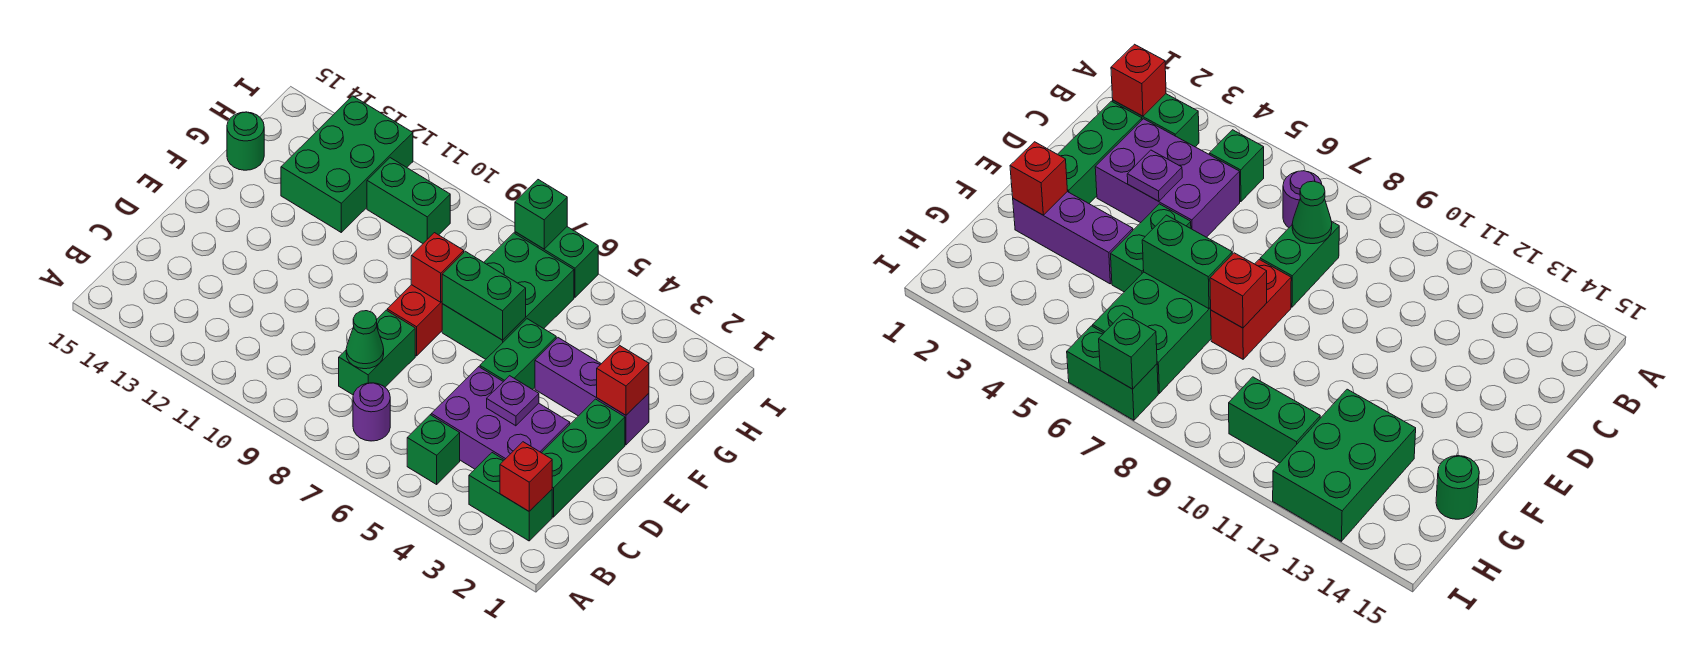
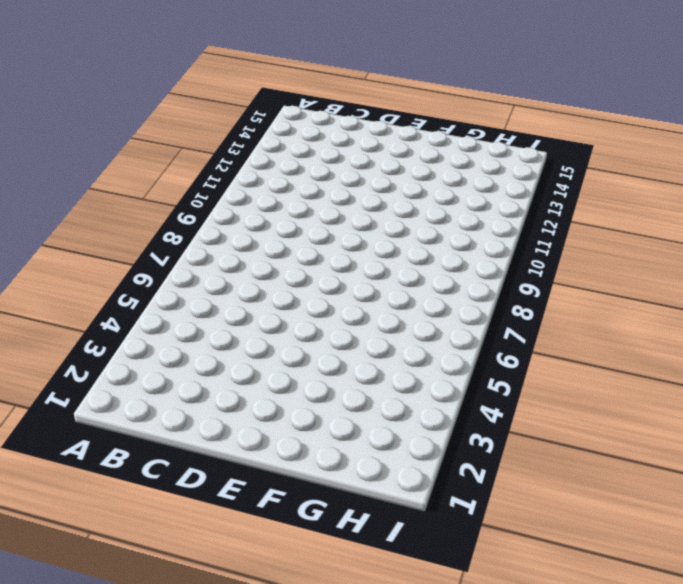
none -> green 1x2 brick [469,453,552,541]
none -> green 1x1 brick [407,415,460,484]
none -> purple 1x1 round brick [353,383,390,441]

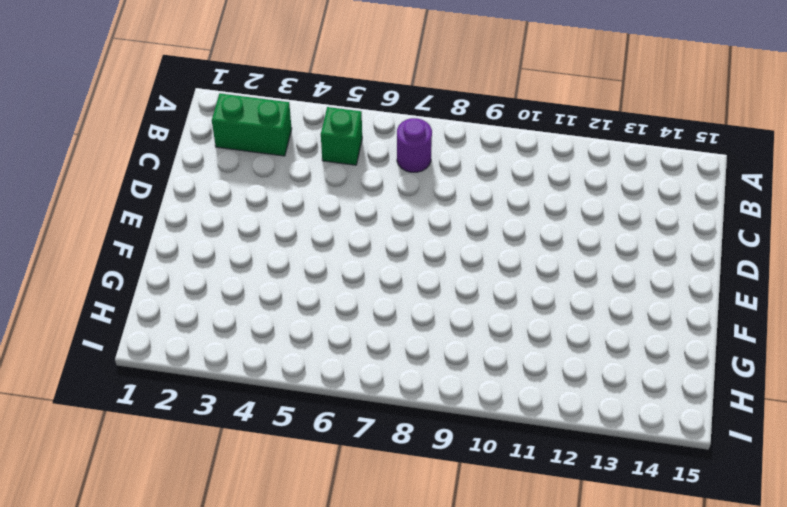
none -> green 1x3 brick [542,399,625,517]
none -> purple 2x3 brick [431,367,570,469]
none -> green 1x2 brick [339,310,415,395]

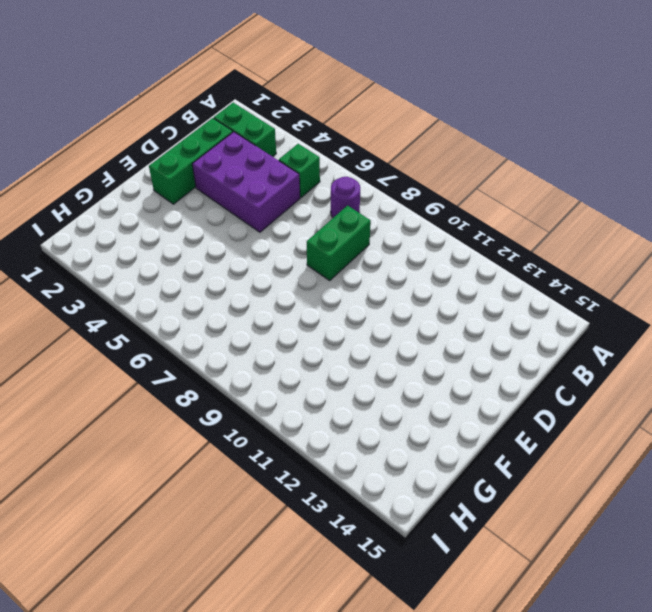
none -> green 1x2 brick [480,319,556,390]
none -> red 1x2 brick [387,285,442,356]
none -> purple 1x3 brick [535,338,649,445]

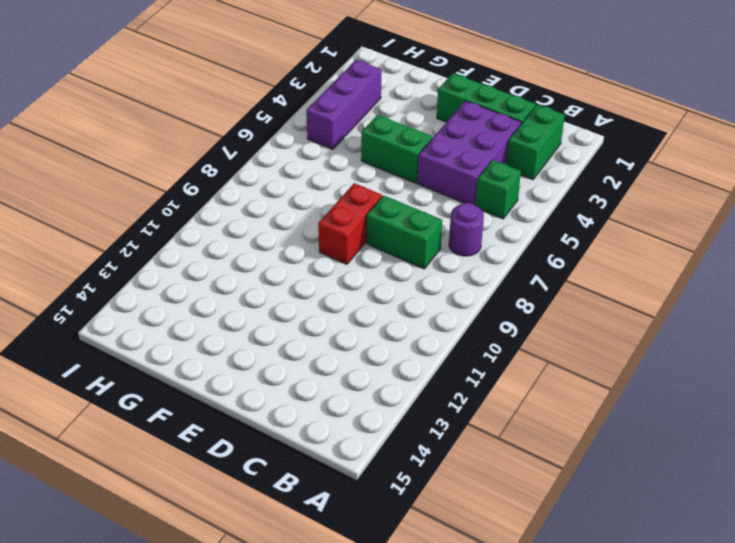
red 1x2 brick [318,183,382,264] -> red 1x2 brick turned to [387,285,442,356]
purple 1x3 brick [306,60,381,149] -> purple 1x3 brick moved to [535,338,649,445]
none -> green 2x3 brick [442,233,574,359]
none -> green 2x3 brick [281,96,413,232]
none -> green 1x1 round brick [227,112,264,170]

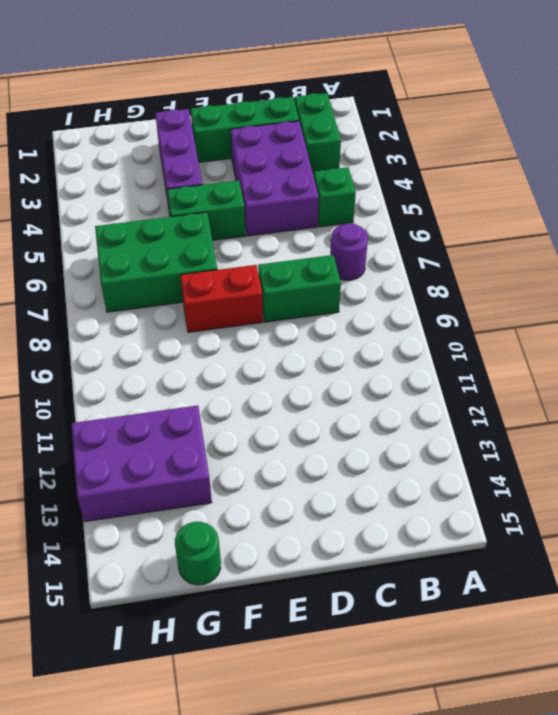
purple 2x3 brick [71,405,212,522] -> green 2x3 brick [281,96,413,232]
none -> green 1x2 brick [367,158,450,243]
none -> green 1x2 brick [515,227,598,297]
none -> red 1x1 brick [500,442,552,511]

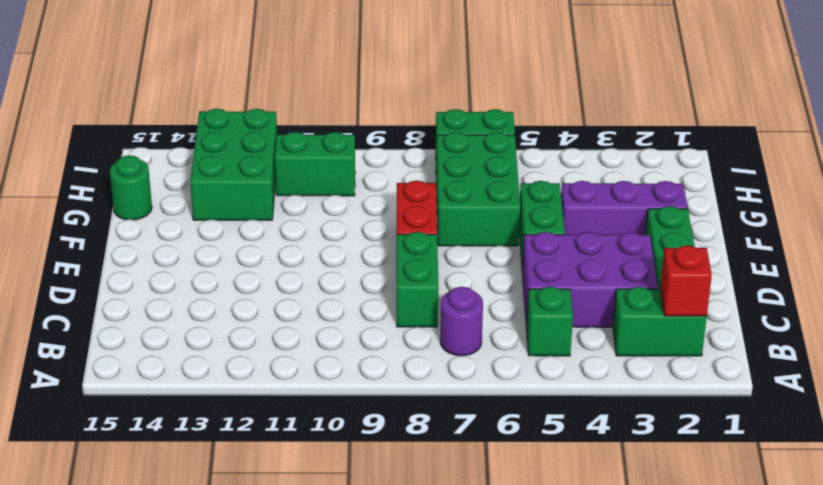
none -> green 1x1 cone [346,311,384,369]
none -> purple 1x1 plate [487,376,539,426]
none -> red 1x1 brick [597,346,649,415]

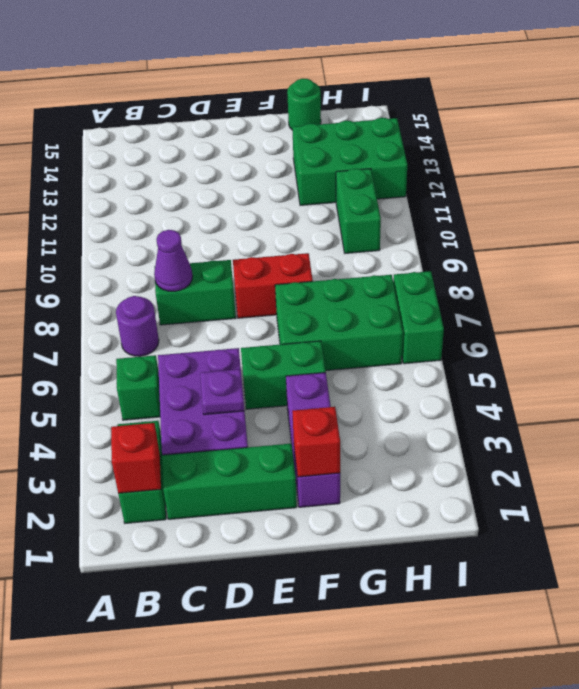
purple 1x1 cone [154,230,193,291] -> green 1x1 cone [346,311,384,369]
none -> green 1x2 brick [442,251,526,340]
none -> red 1x1 brick [411,233,464,302]
none -> green 1x1 brick [515,180,567,249]

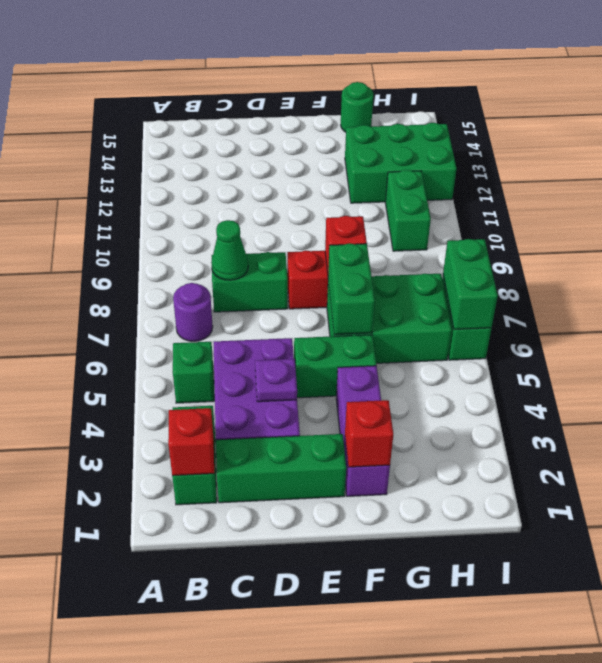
green 1x2 brick [443,239,498,330] -> green 1x1 brick [515,180,567,249]

